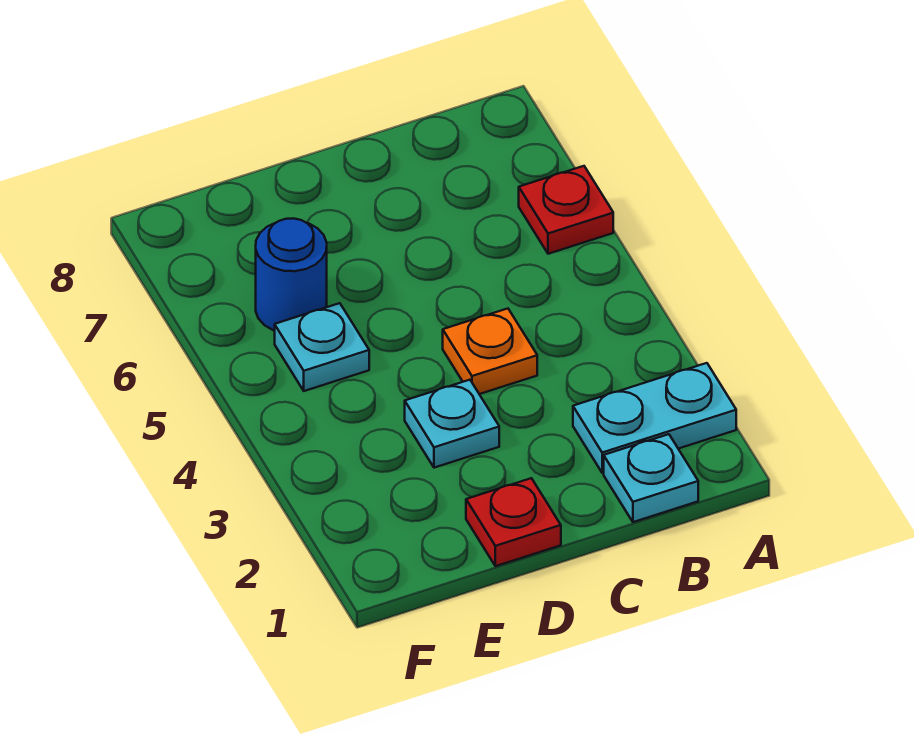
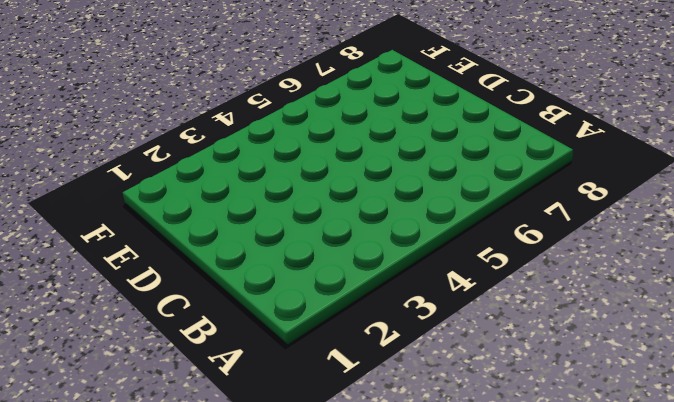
none -> cyan 1x2 plate [573,363,736,473]
none -> red 1x1 plate [519,166,613,254]

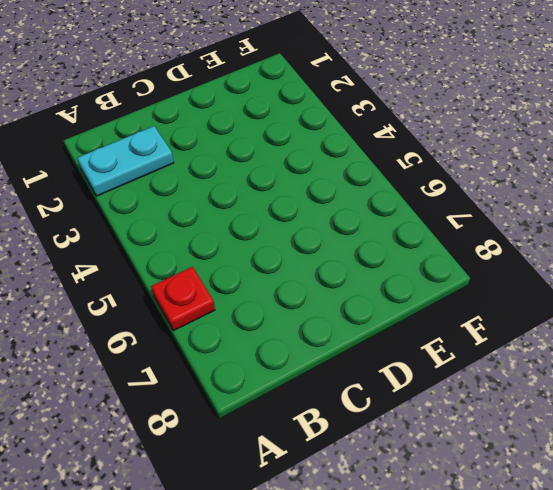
none -> cyan 1x1 plate [604,434,698,522]
none -> orange 1x1 plate [443,309,537,394]

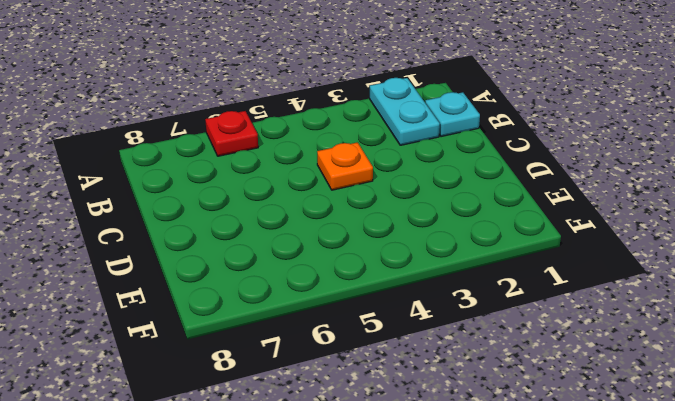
none -> red 1x1 plate [466,478,561,566]
none -> cyan 1x1 plate [405,380,499,468]

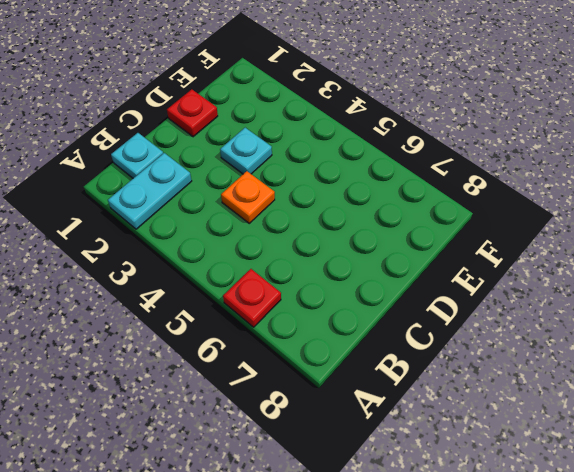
none -> cyan 1x1 plate [275,303,369,391]
none -> blue 1x1 round brick [256,218,327,331]

